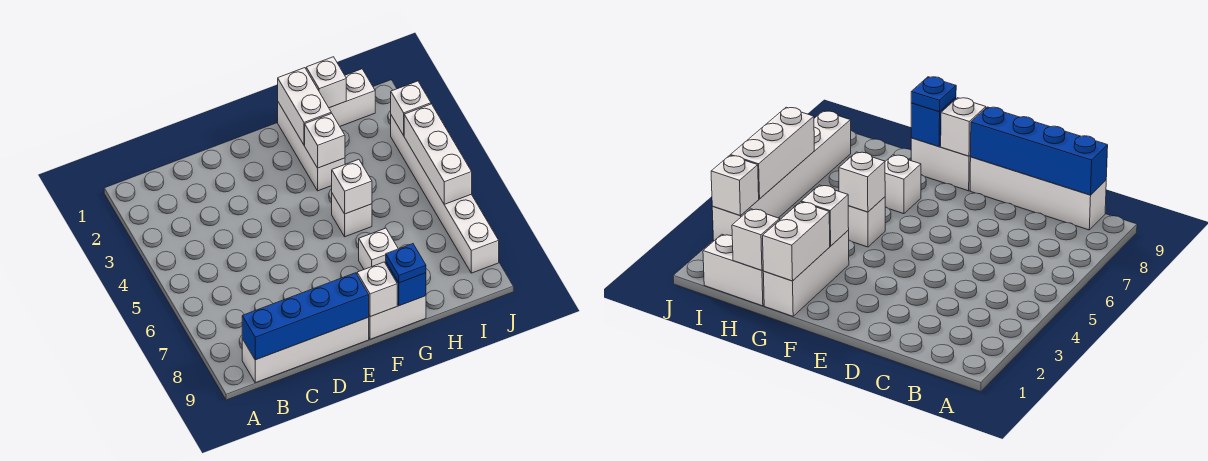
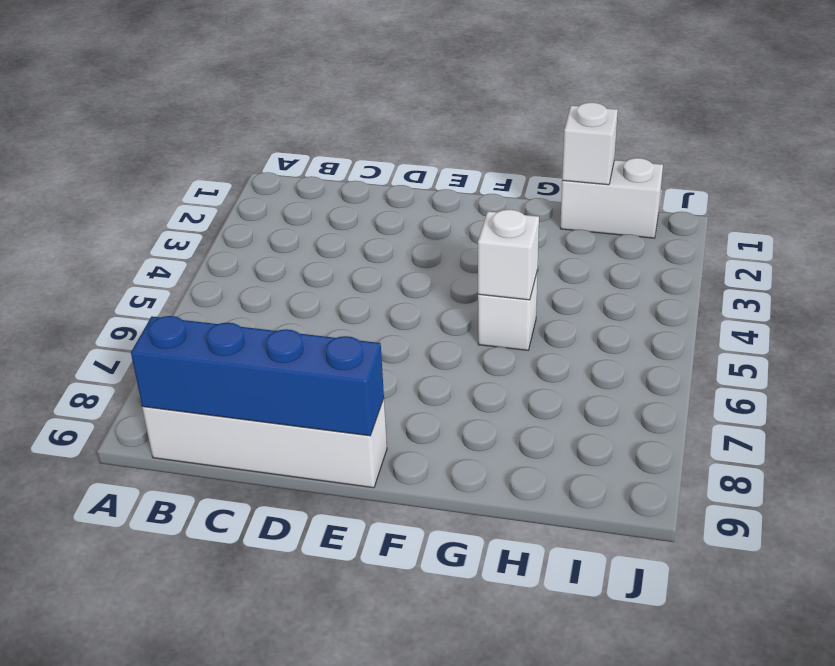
none -> white 1x2 brick [369,296,426,339]
none -> white 1x3 brick [278,102,345,191]
none -> white 1x1 brick [359,228,398,269]

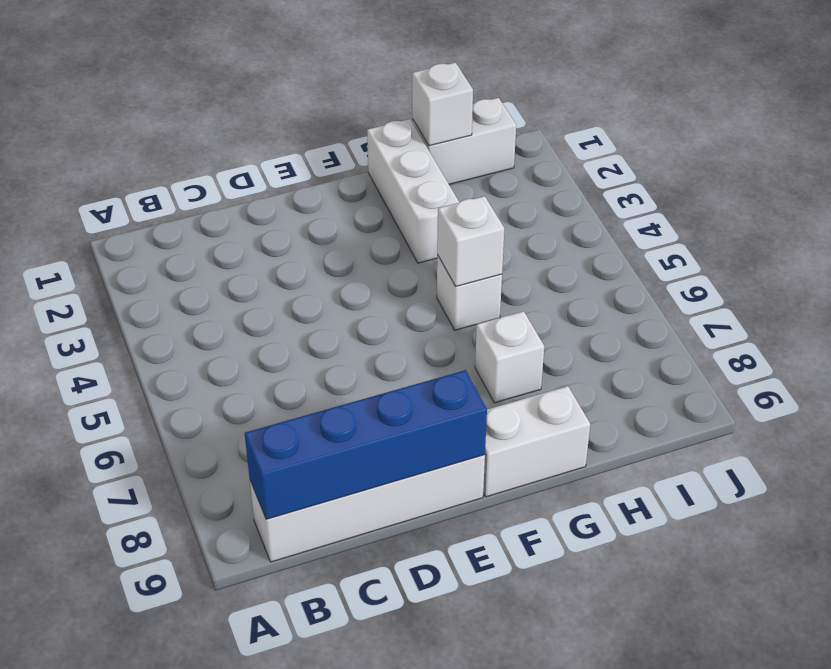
none -> white 1x6 brick [391,115,499,273]
none -> white 1x1 brick [357,262,397,317]
none -> white 1x2 brick [278,68,331,145]

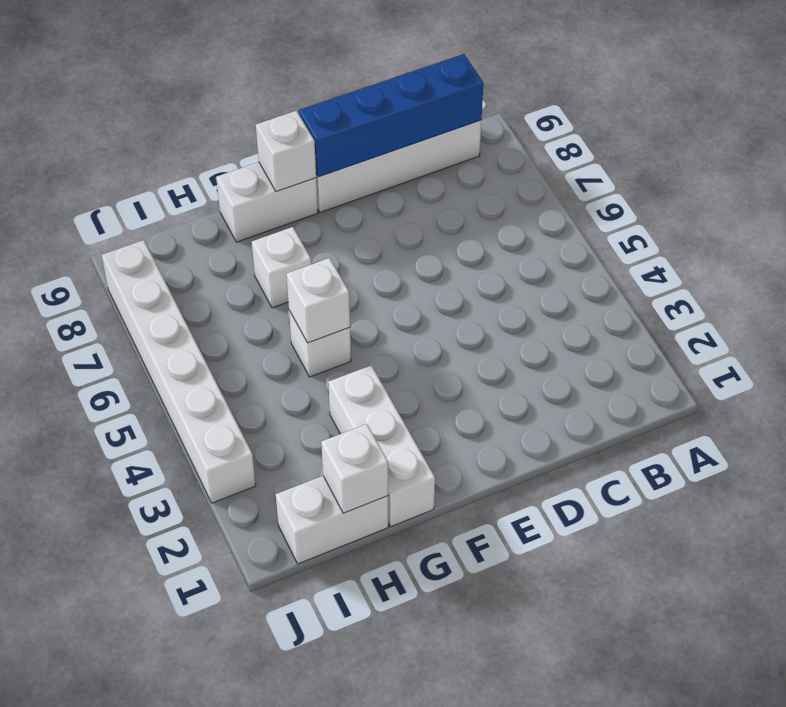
none -> white 1x2 brick [278,68,331,145]
none -> white 1x1 brick [305,113,345,168]
none -> blue 1x1 brick [386,262,426,306]

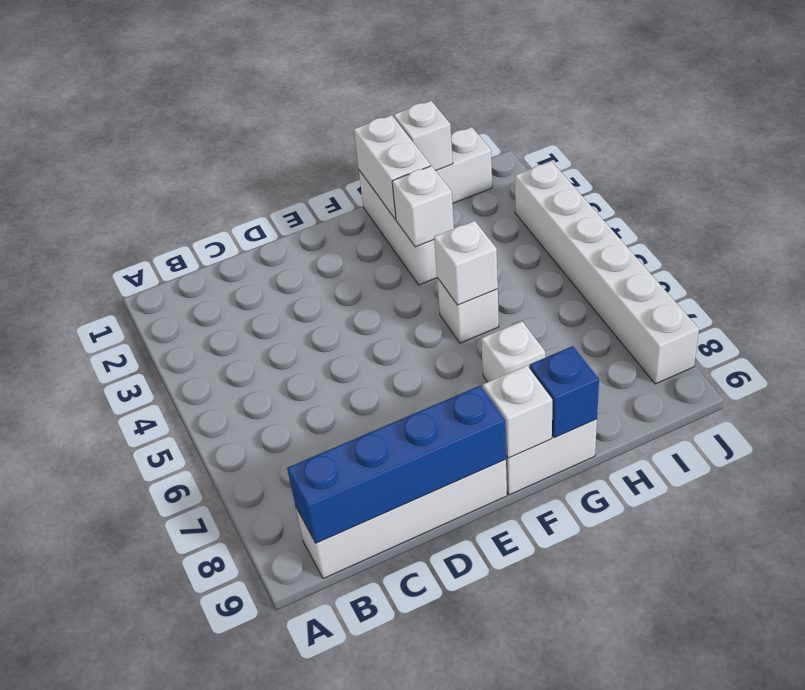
none -> white 1x1 brick [391,81,431,135]
none -> white 1x3 brick [404,104,472,204]
none -> blue 1x1 plate [386,244,426,283]

